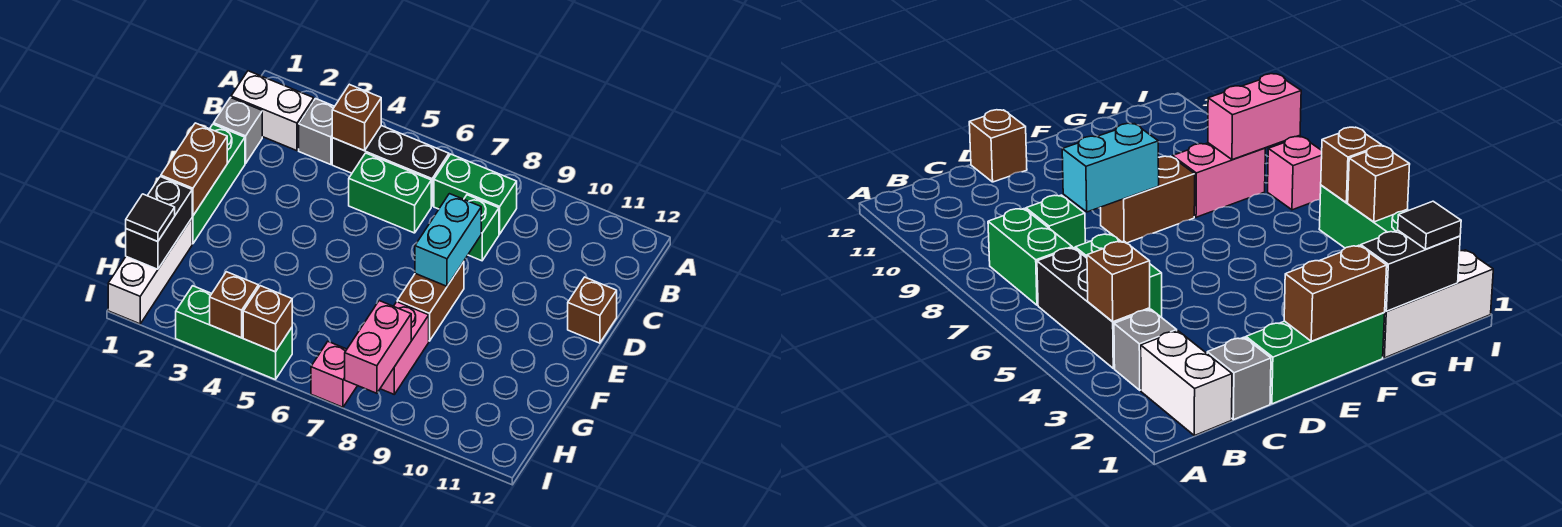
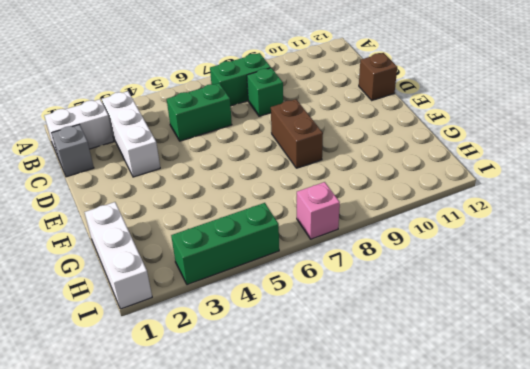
white 1x3 brick [102,91,160,177] -> grey 1x1 brick [299,99,335,165]
none -> black 1x3 brick [332,126,449,206]
none -> green 1x3 brick [192,124,245,244]
none -> pink 1x2 brick [380,302,429,394]

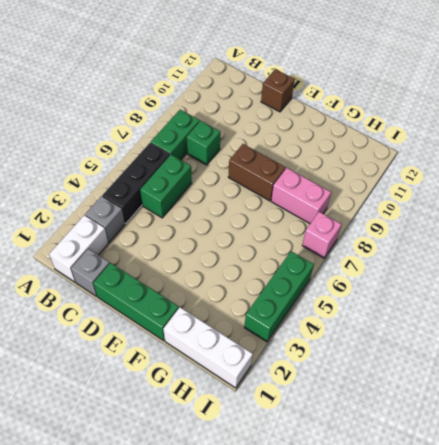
none -> brown 1x1 brick [332,84,381,151]
none -> cyan 1x2 brick [415,194,481,286]
none -> brown 1x2 brick [161,123,227,216]

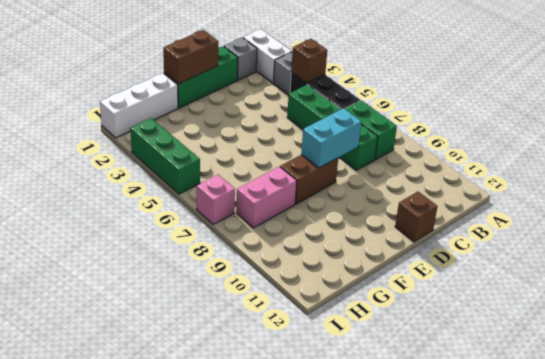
none -> black 1x2 brick [126,177,192,269]
none -> pink 1x2 brick [345,301,411,393]
none -> brown 1x1 brick [210,272,258,338]

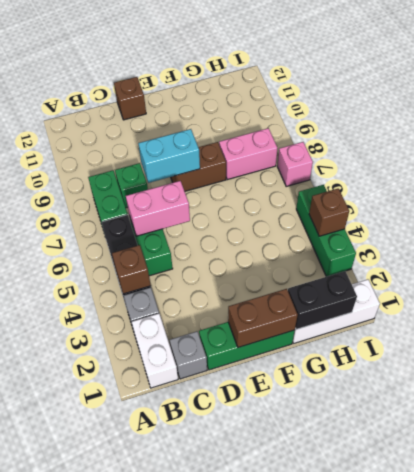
pink 1x2 brick [126,181,190,236] -> pink 1x2 brick moved to [345,301,411,393]
none -> brown 1x1 brick [243,286,292,352]
none -> black 1x1 tile [126,194,175,242]

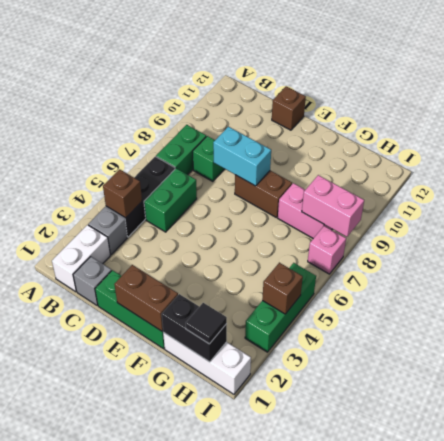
none -> brown 1x1 brick [243,286,292,352]

